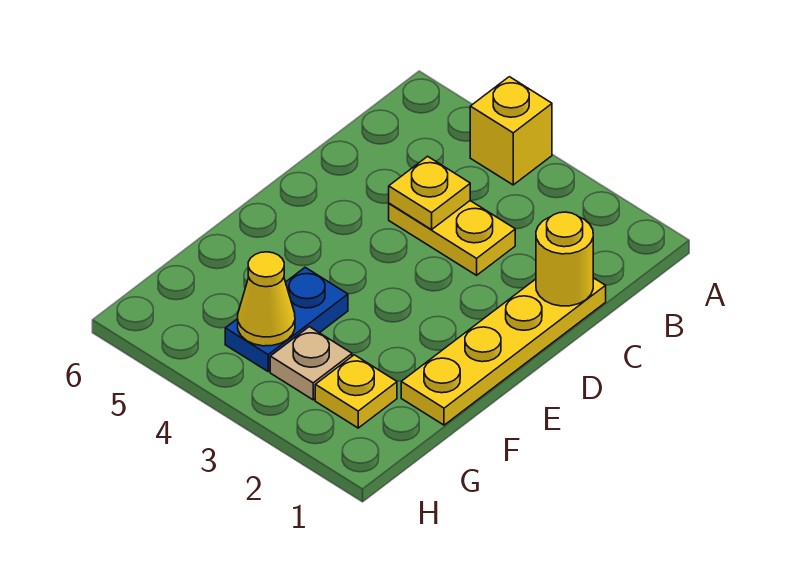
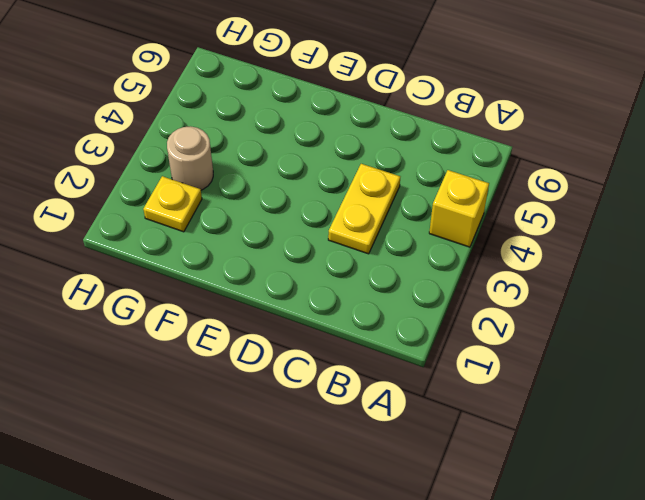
tan 1x1 round brick [167,126,213,190] -> tan 1x1 plate [270,327,352,400]
none -> yellow 1x4 plate [401,278,606,425]
none -> blue 1x2 plate [225,267,348,371]

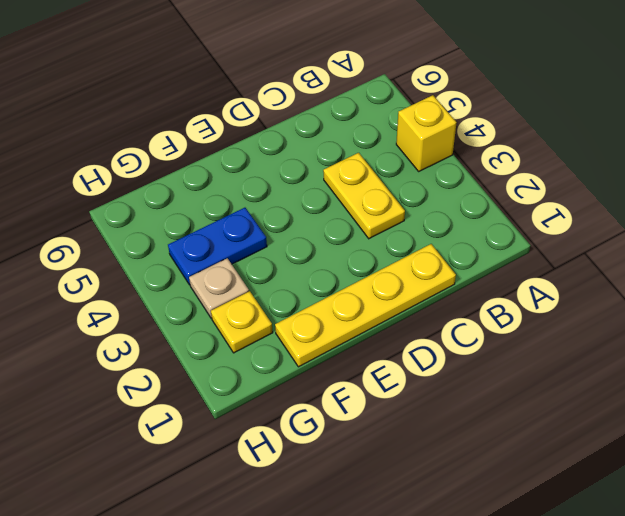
none -> yellow 1x1 round brick [536,212,593,306]
none -> yellow 1x1 plate [389,156,470,230]

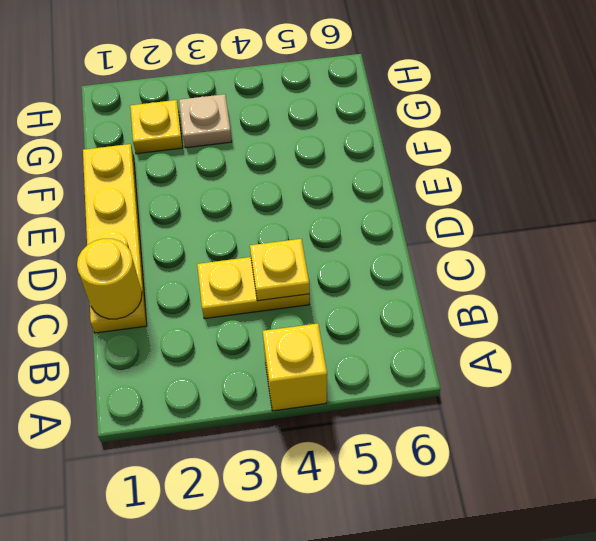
none -> blue 1x2 plate [225,267,348,371]
none -> yellow 1x1 cone [238,252,295,346]

